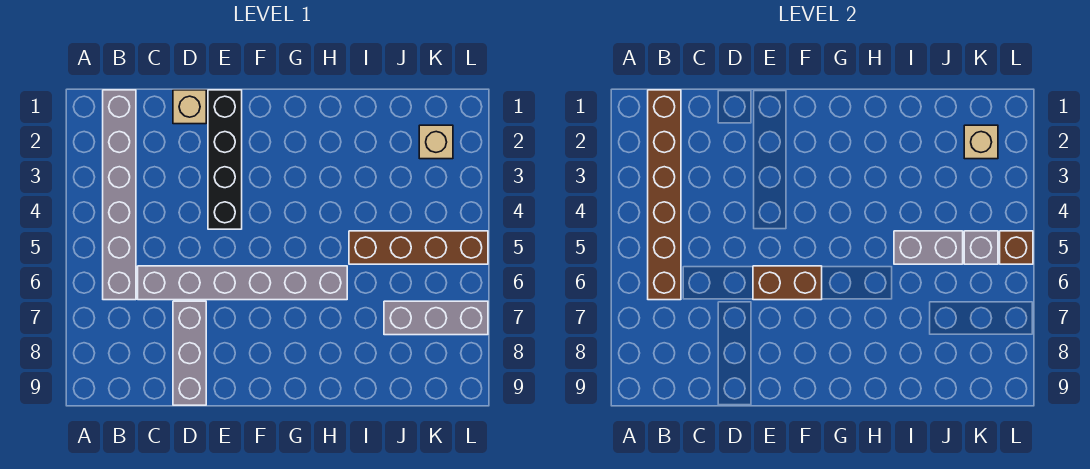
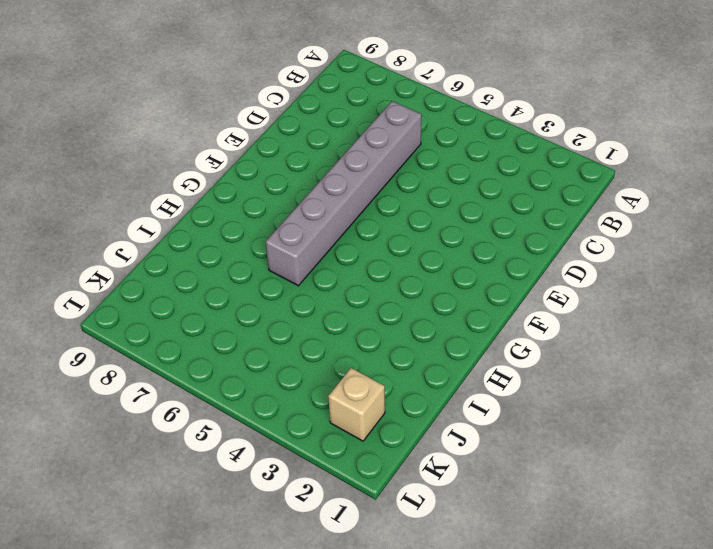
none -> grey 1x6 brick [103,90,136,300]
none -> tan 1x1 brick [173,90,206,124]
none -> grey 1x3 brick [173,301,206,405]

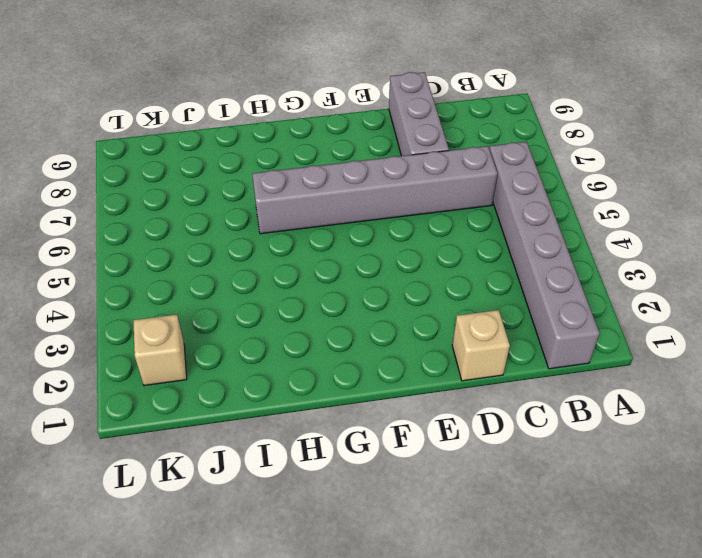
none -> black 1x4 brick [208,90,242,229]
none -> brown 1x4 brick [349,231,488,264]
none -> grey 1x3 brick [384,301,488,335]

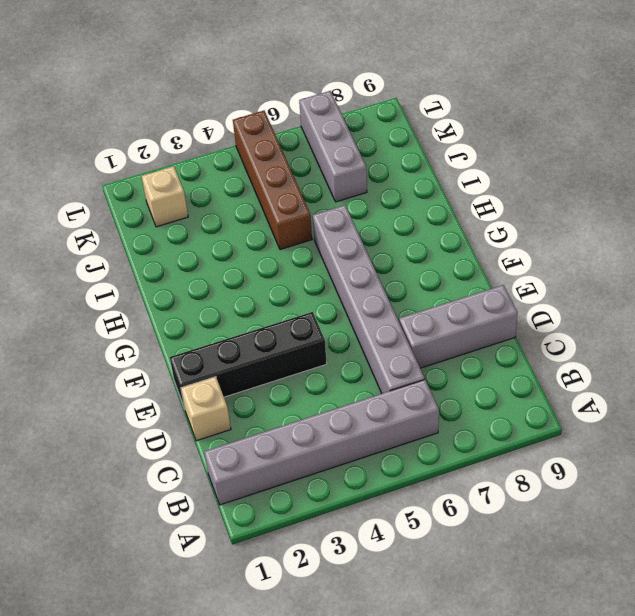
none -> brown 1x6 brick [648,90,681,300]
none -> brown 1x2 brick [753,266,822,300]
none -> grey 1x2 brick [894,231,963,264]

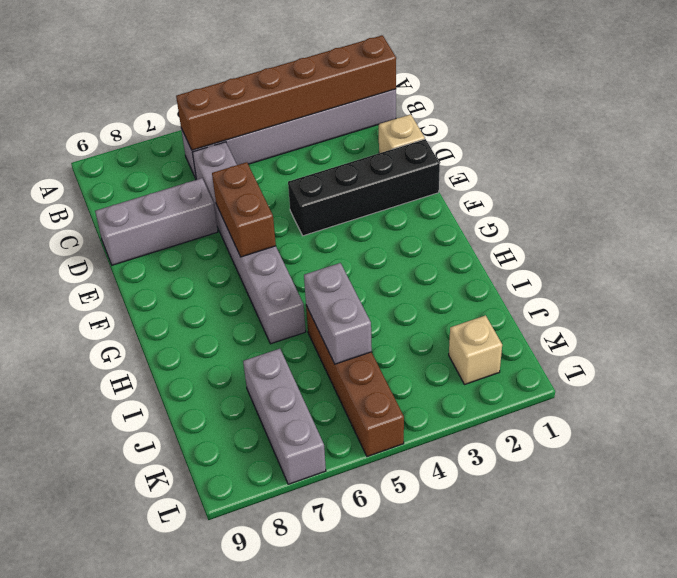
none -> tan 1x1 brick [964,125,998,159]
none -> grey 1x1 brick [964,231,998,264]
none -> brown 1x1 brick [1000,231,1033,264]

